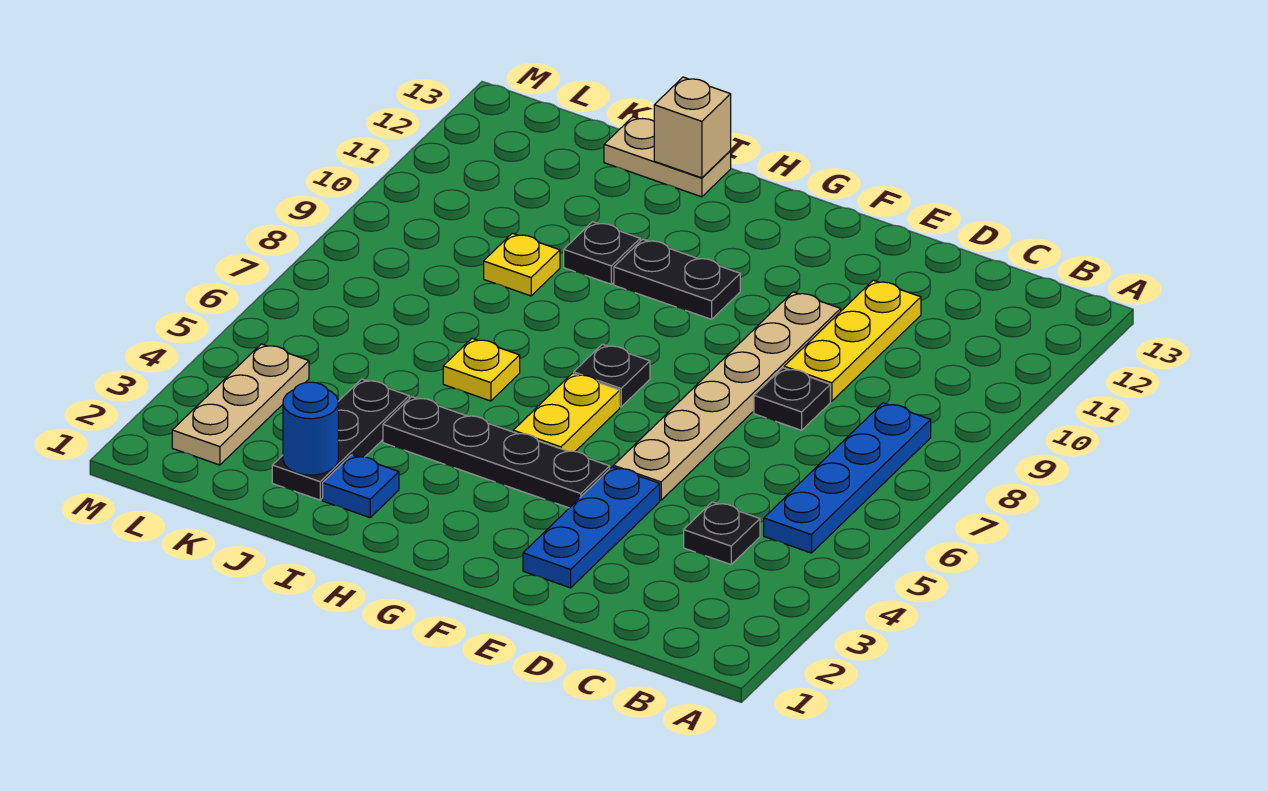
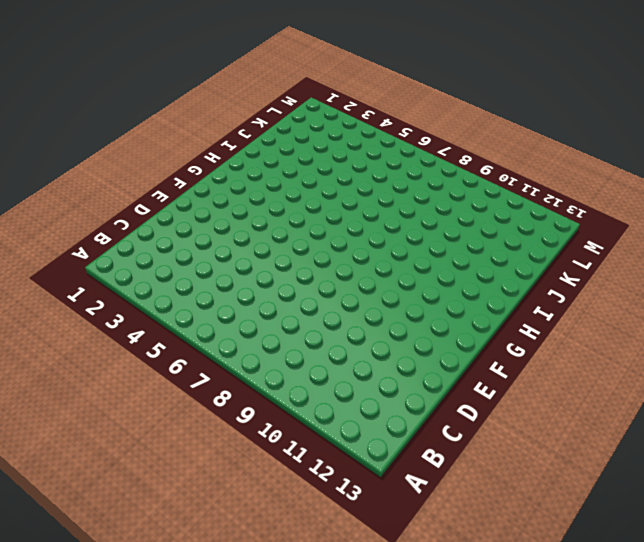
none -> blue 1x4 plate [764,403,931,553]
none -> black 1x1 plate [684,502,760,564]
none -> black 1x1 plate [754,368,830,430]

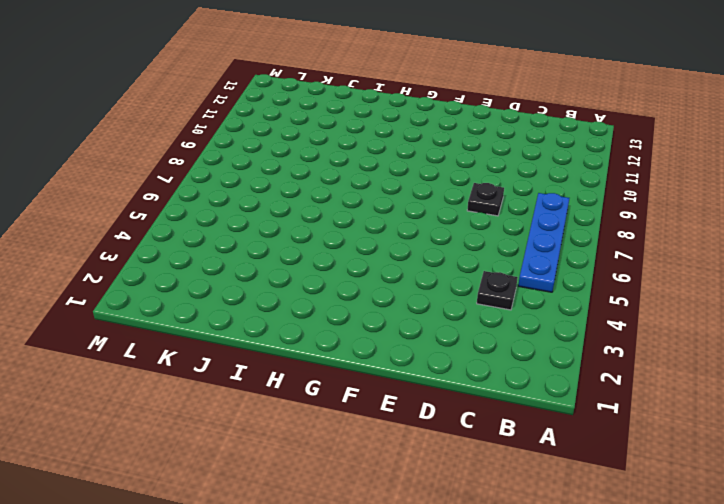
none -> yellow 1x3 plate [784,280,921,401]
none -> blue 1x3 plate [523,467,660,588]
none -> tan 1x6 plate [613,292,841,500]

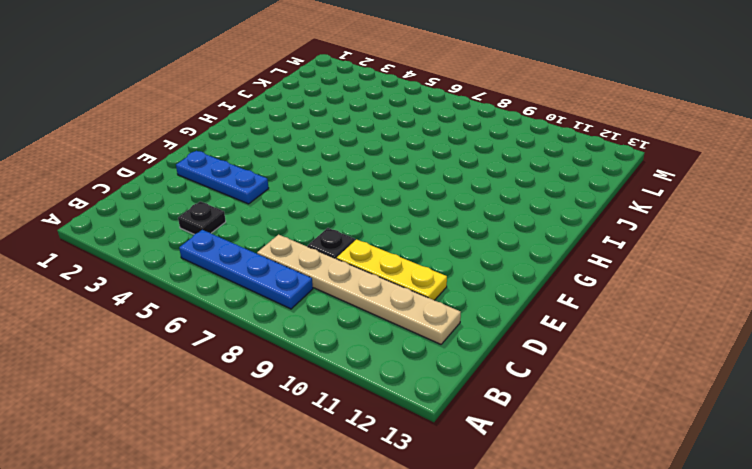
tan 1x6 plate [257,235,461,344] -> tan 1x6 plate moved to [613,292,841,500]
none -> black 1x4 plate [383,397,610,508]
none -> yellow 1x2 plate [513,373,620,451]
none -> black 1x1 plate [574,344,650,407]

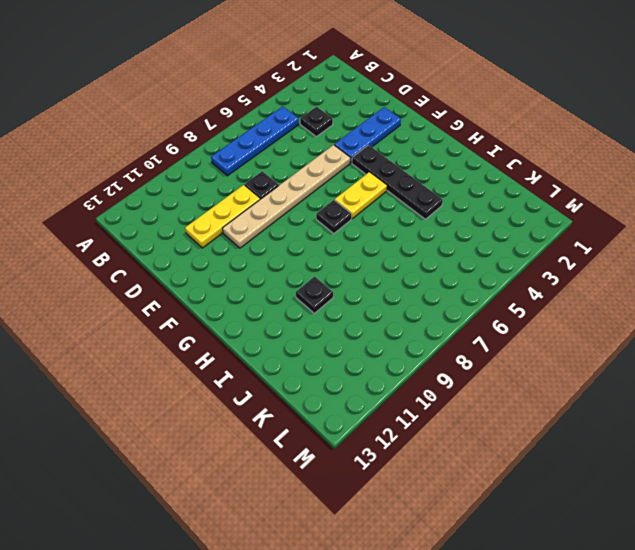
none -> black 1x2 plate [614,239,740,319]
none -> blue 1x1 plate [323,455,399,518]
none -> yellow 1x1 plate [443,338,520,401]

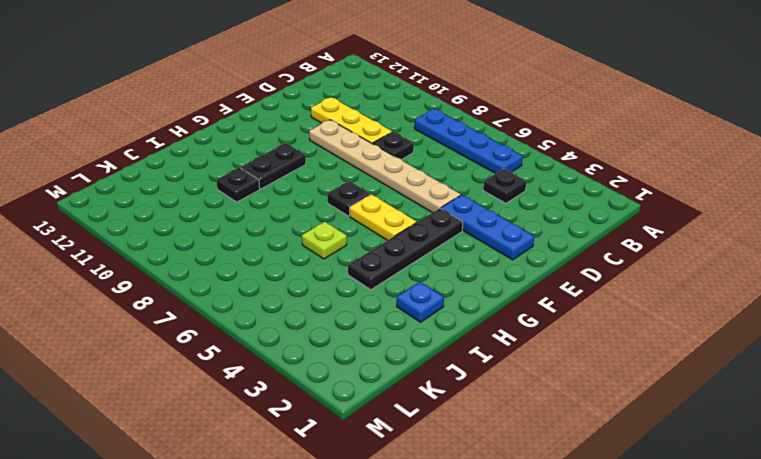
lime 1x1 plate [302,222,347,259] -> yellow 1x1 plate [443,338,520,401]
none -> tan 1x2 plate [604,117,731,197]
none -> black 1x3 plate [272,379,409,500]
none -> yellow 1x1 plate [484,233,560,296]

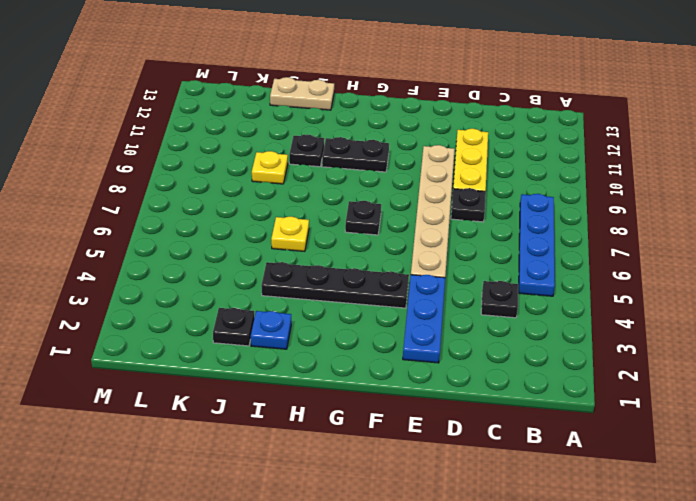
black 1x1 plate [213,308,254,346] -> black 1x3 plate [272,379,409,500]
none -> yellow 1x2 plate [513,373,620,451]
none -> tan 1x3 plate [172,344,309,465]
none -> tan 1x1 brick [654,77,731,178]

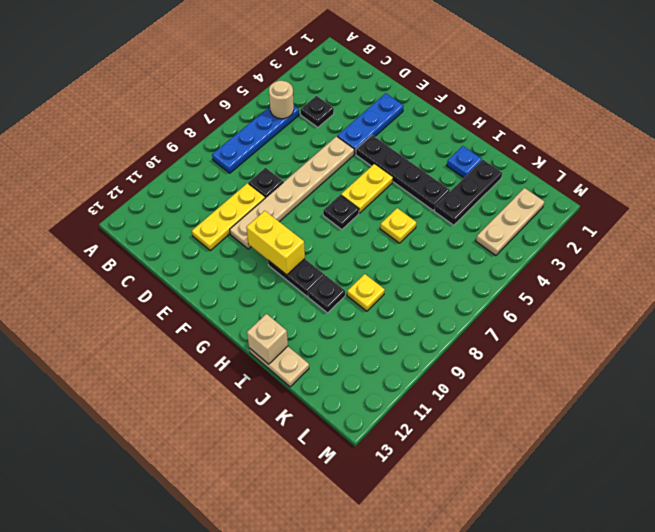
tan 1x1 round brick [269,81,294,119] -> none
yellow 1x2 brick [246,211,305,275] -> none
none -> blue 1x1 round brick [283,382,338,475]

